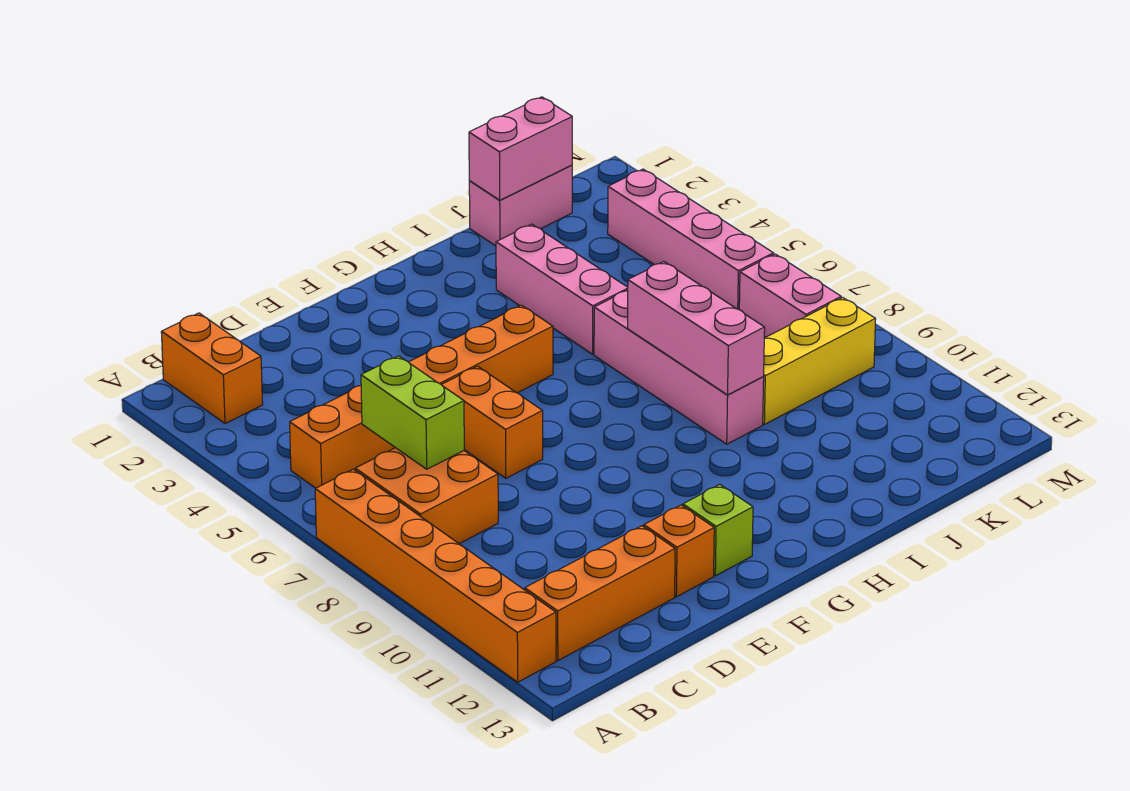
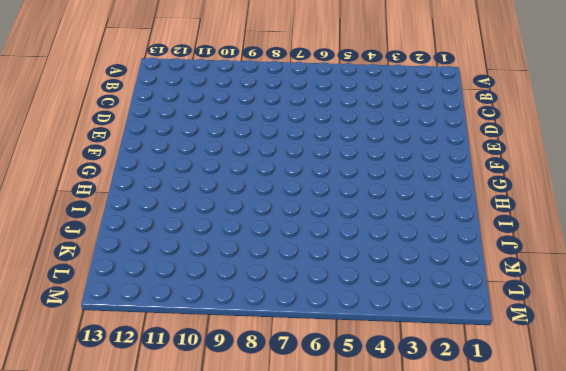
none -> orange 1x6 brick [315,469,556,682]
none -> orange 1x2 brick [161,313,263,424]
none -> orange 1x6 brick [290,305,553,488]

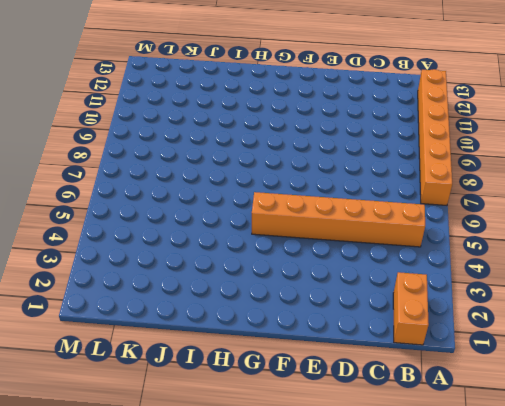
none -> orange 2x2 brick [355,448,498,544]
none -> orange 1x3 brick [525,526,675,661]
none -> orange 1x2 brick [441,366,543,478]

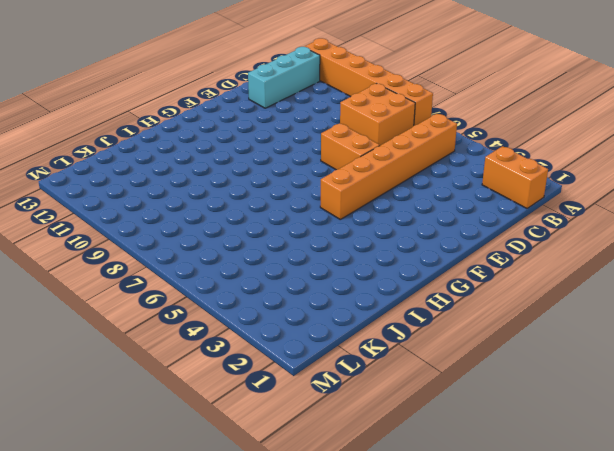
cyan 1x3 brick [248,47,320,108] -> orange 1x3 brick [525,526,675,661]
none -> orange 1x1 brick [644,505,714,597]
none -> lime 1x1 brick [683,484,753,576]
none -> pink 1x3 brick [496,224,628,354]

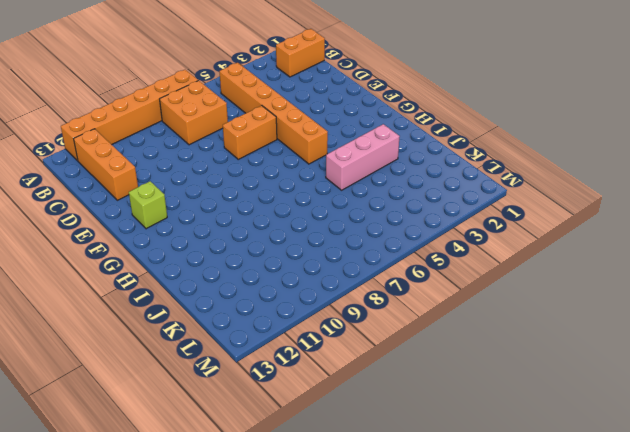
none -> orange 1x1 brick [644,505,714,597]
none -> pink 1x4 brick [594,290,764,444]
none -> pink 1x2 brick [469,165,572,246]

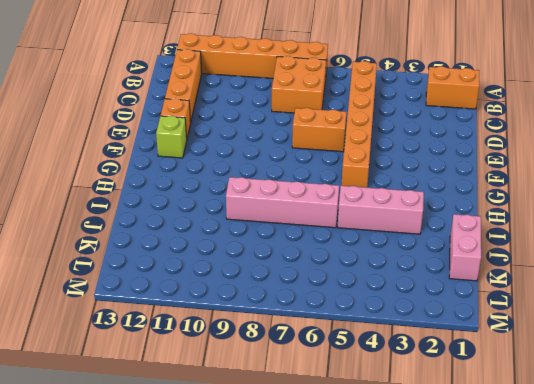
none -> yellow 1x3 brick [763,298,876,424]
none -> pink 1x4 brick [608,169,774,309]
none -> pink 1x2 brick [739,254,841,337]

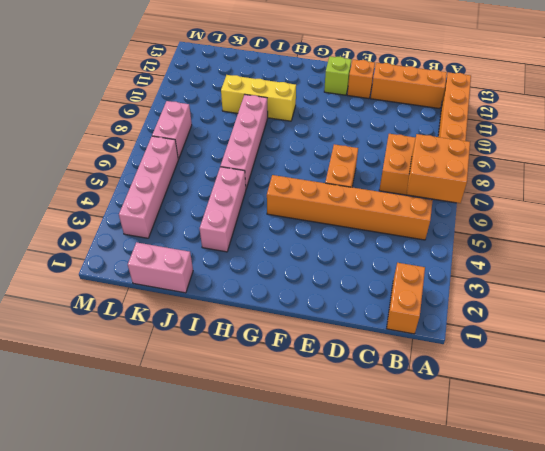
orange 2x2 brick [407,134,470,203] -> none
yellow 1x3 brick [221,75,296,121] -> yellow 1x3 brick moved to [763,298,876,424]
none -> lime 1x2 brick [361,356,464,469]
none -> pink 1x3 brick [628,262,765,395]
none -> pink 1x2 brick [469,97,572,200]

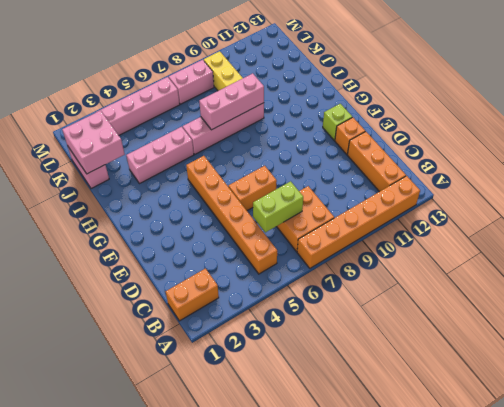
pink 2x2 brick [62,111,125,174] -> pink 1x2 brick [469,97,572,200]

